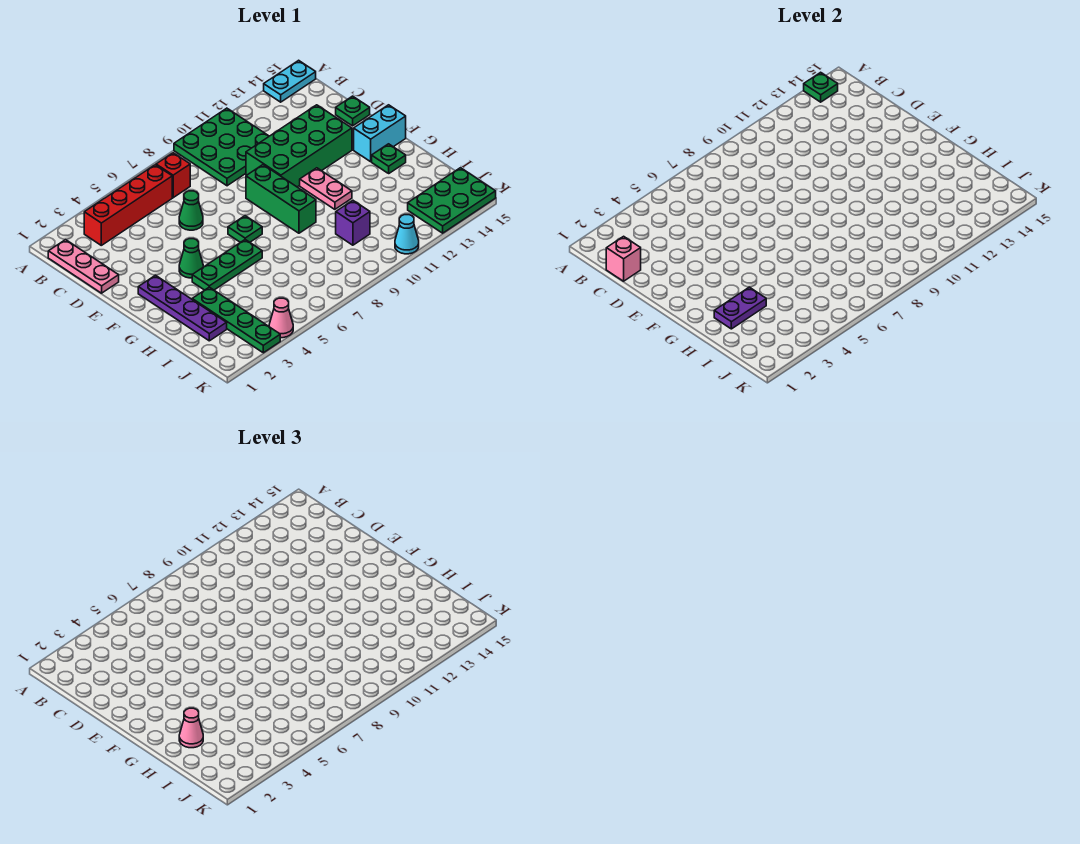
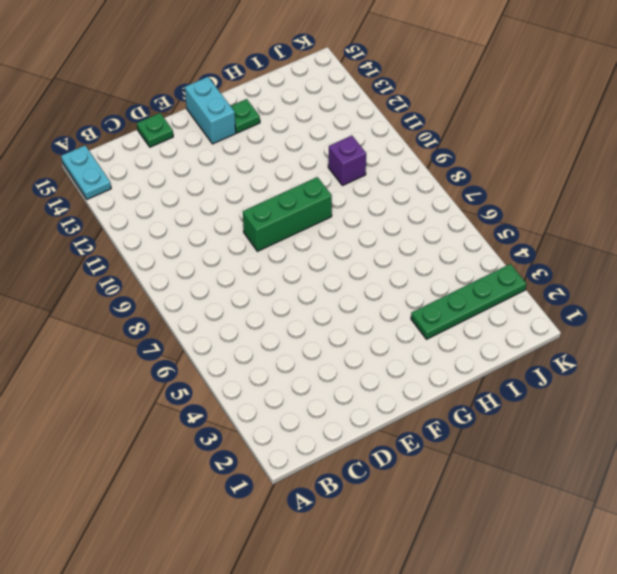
none -> green 3x3 plate [174,108,269,186]
none -> pink 1x3 plate [48,240,119,293]
none -> red 1x4 brick [84,165,172,245]

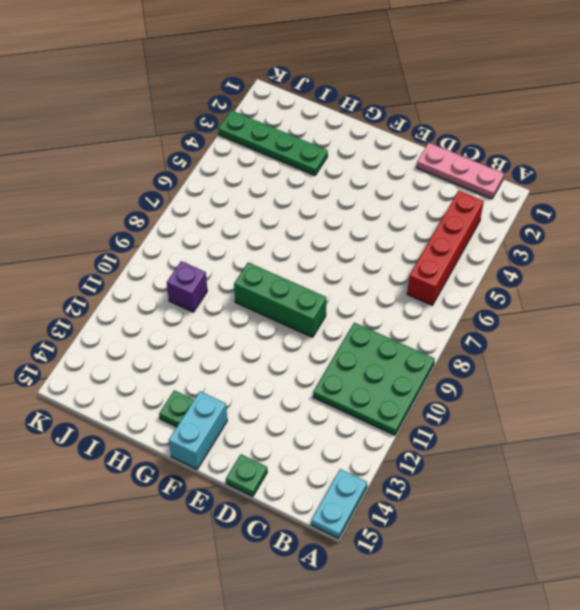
none -> red 1x1 brick [156,153,190,198]
none -> green 1x1 cone [179,191,203,230]
none -> green 2x4 brick [246,105,352,187]

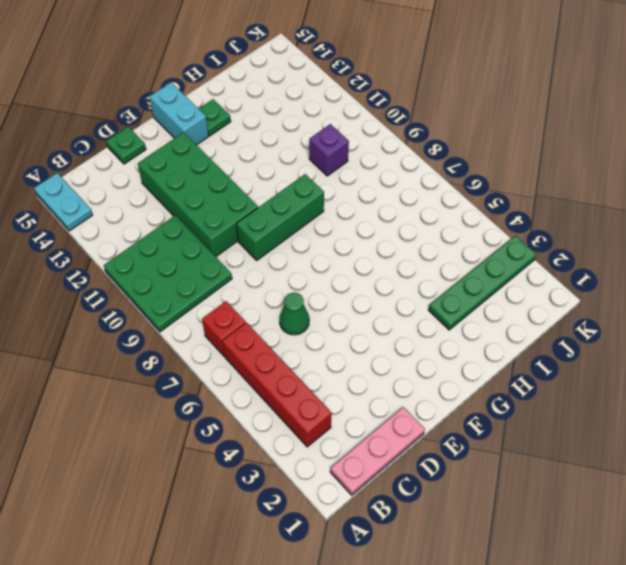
none -> purple 1x4 plate [138,275,227,341]
none -> green 1x1 cone [179,239,203,278]
none -> green 1x1 plate [228,216,262,242]

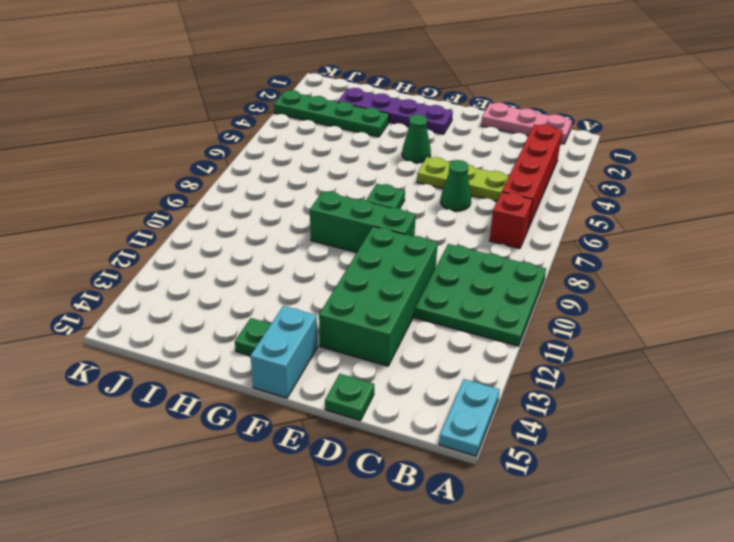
lime 1x3 plate [417,157,509,201] -> none
none -> pink 1x2 plate [300,168,352,209]
none -> green 1x3 plate [192,240,262,290]
none -> purple 1x1 brick [336,200,370,245]

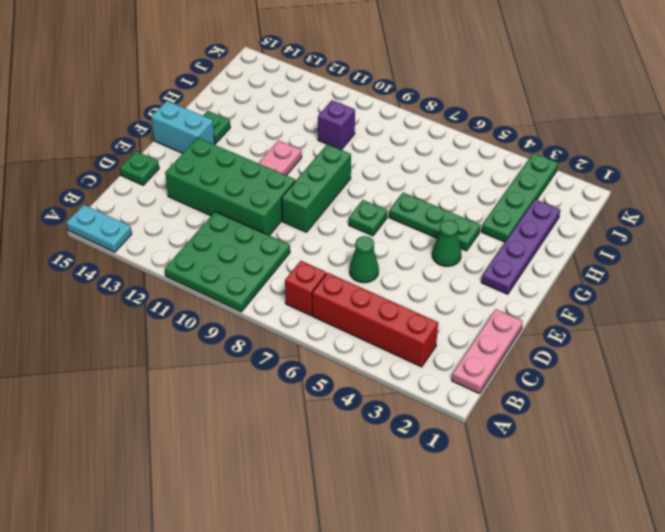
none -> green 2x3 plate [408,168,496,233]
none -> pink 1x1 cone [269,298,293,338]
none -> cyan 1x1 cone [395,215,419,254]

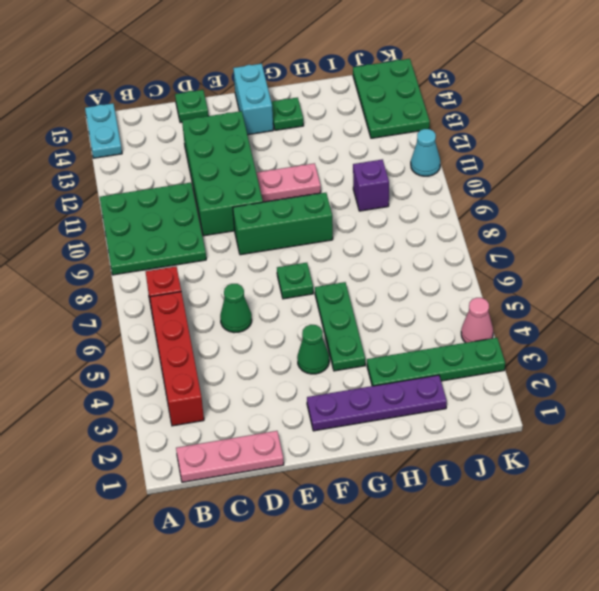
none -> green 1x1 plate [804,72,838,102]
none -> pink 1x1 brick [606,236,641,281]
none -> purple 1x2 plate [714,287,766,329]

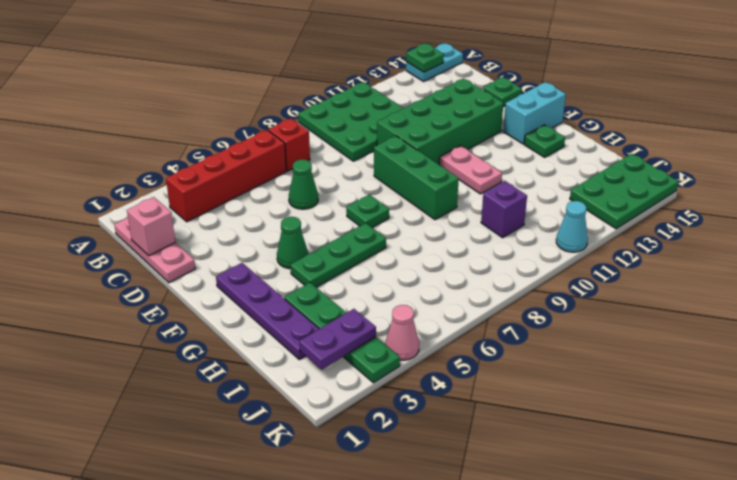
purple 1x2 plate [299,309,376,370] -> purple 1x2 plate moved to [714,287,766,329]
none -> pink 1x1 cone [179,708,203,748]

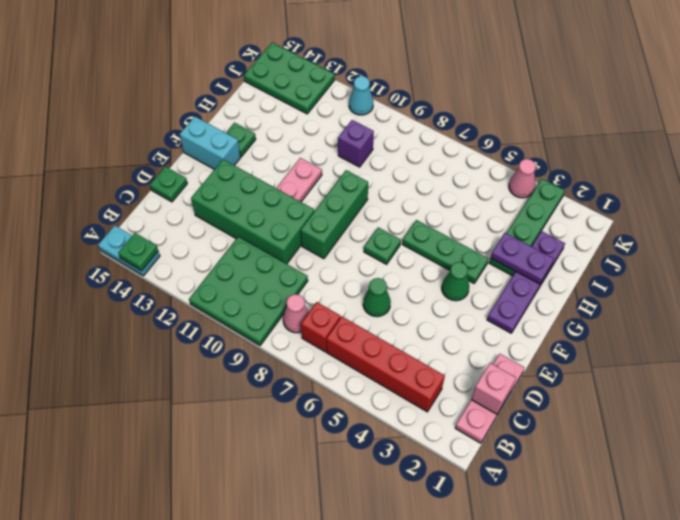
pink 1x1 cone [283,294,309,333] -> pink 1x1 cone moved to [179,708,203,748]

